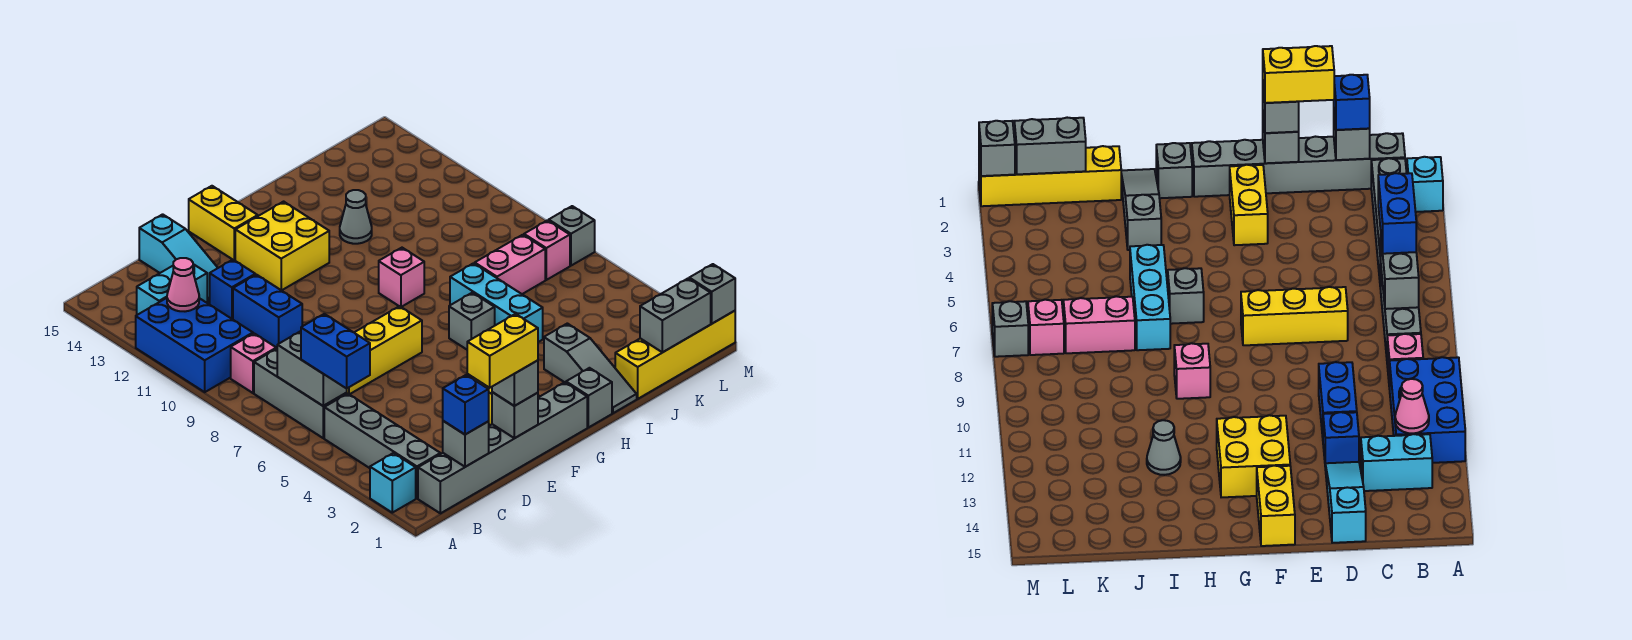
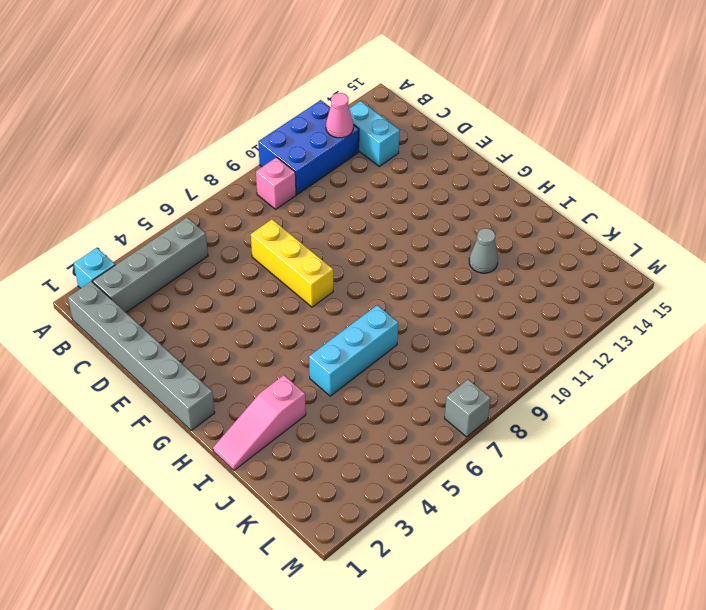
pink 1x3 slope [213,375,306,470] -> grey 1x3 slope [544,323,637,413]
none -> grey 1x3 brick [254,349,347,438]
none -> blue 1x2 brick [233,275,302,348]
none -> blue 1x1 brick [210,260,255,319]
none -> cyan 1x3 slope [139,214,218,304]

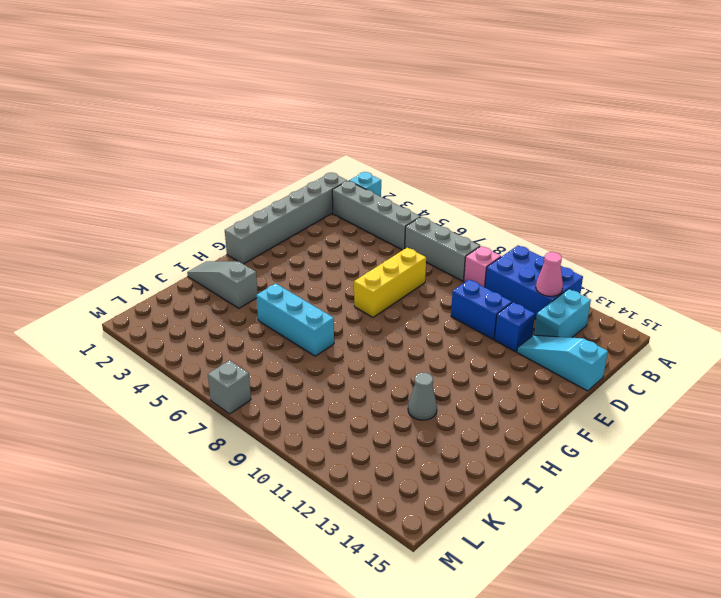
none -> yellow 1x2 brick [1230,165,1268,245]
none -> yellow 2x2 brick [235,202,329,290]
none -> yellow 1x2 brick [189,186,258,260]
none -> grey 1x1 brick [566,368,612,428]

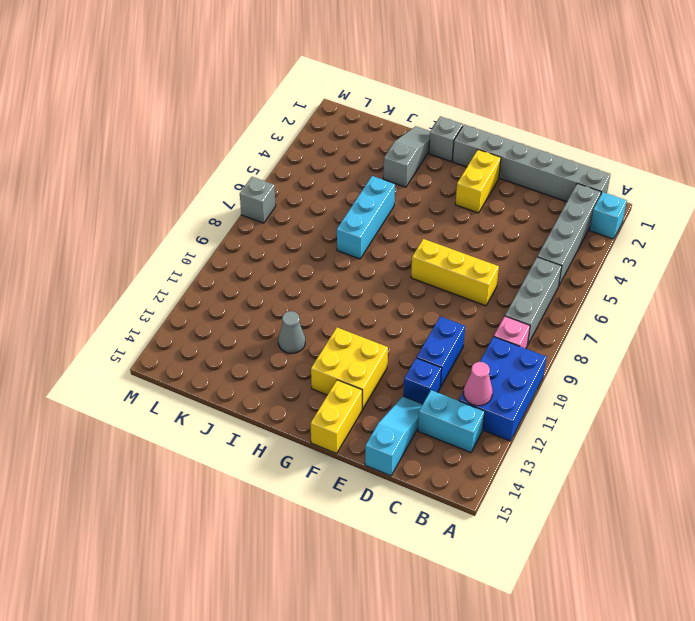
none -> grey 1x1 brick [449,293,495,349]
none -> pink 1x1 brick [379,248,424,307]
none -> yellow 1x4 brick [615,311,735,399]
none -> pink 1x2 brick [475,235,545,294]

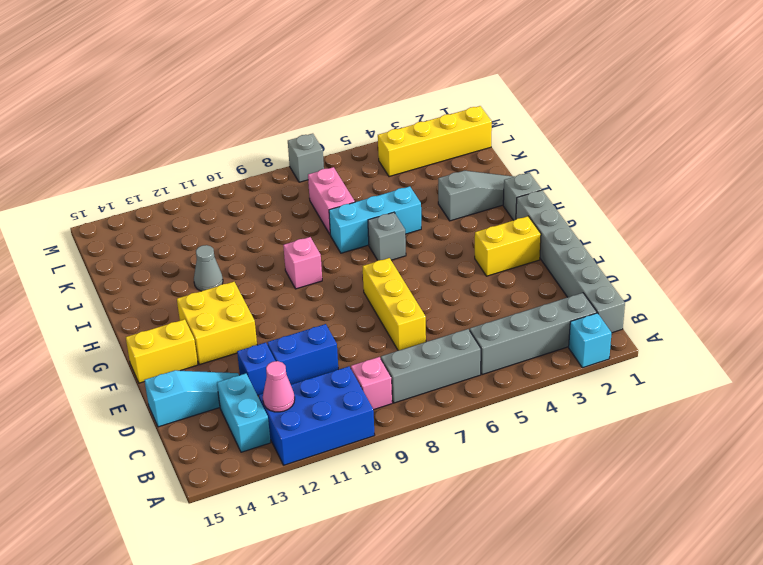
yellow 1x4 brick [378,106,492,177] -> yellow 1x4 brick turned to [615,311,735,399]
none -> pink 1x1 brick [524,220,570,280]
none -> grey 1x2 brick [277,331,347,406]
none -> grey 1x1 brick [443,421,489,467]
none -> grey 1x1 brick [492,392,538,438]

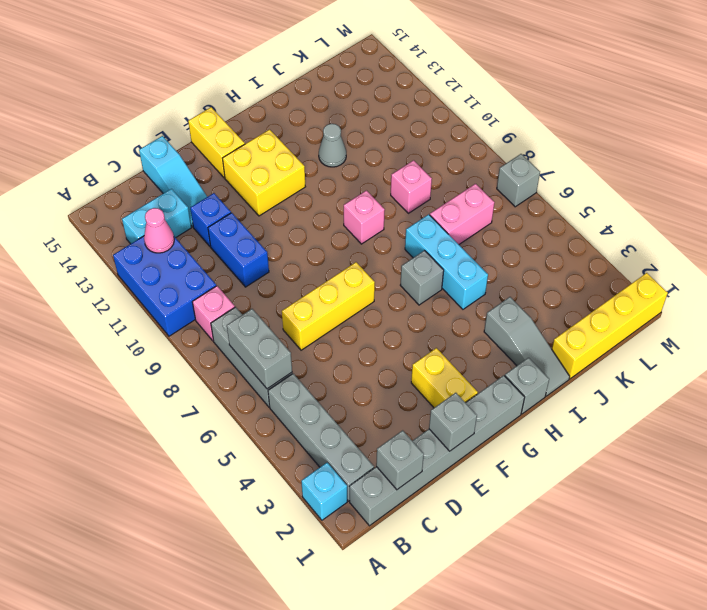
pink 1x1 brick [391,160,432,213] -> pink 1x1 brick moved to [524,220,570,280]
none -> grey 1x2 brick [640,278,711,352]
none -> grey 1x1 brick [689,264,735,324]
none -> blue 1x2 brick [301,314,370,389]
none -> blue 1x1 brick [443,375,489,435]

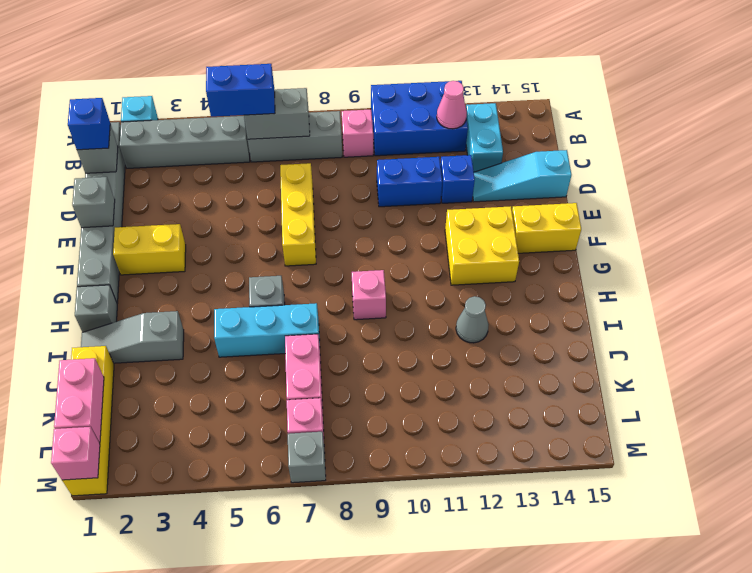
pink 1x2 brick [54,358,104,443] -> grey 1x2 brick [640,278,711,352]
pink 1x1 brick [51,427,100,480] -> grey 1x1 brick [689,264,735,324]
none -> grey 1x1 brick [492,360,538,406]
none -> yellow 1x2 brick [467,314,538,388]

